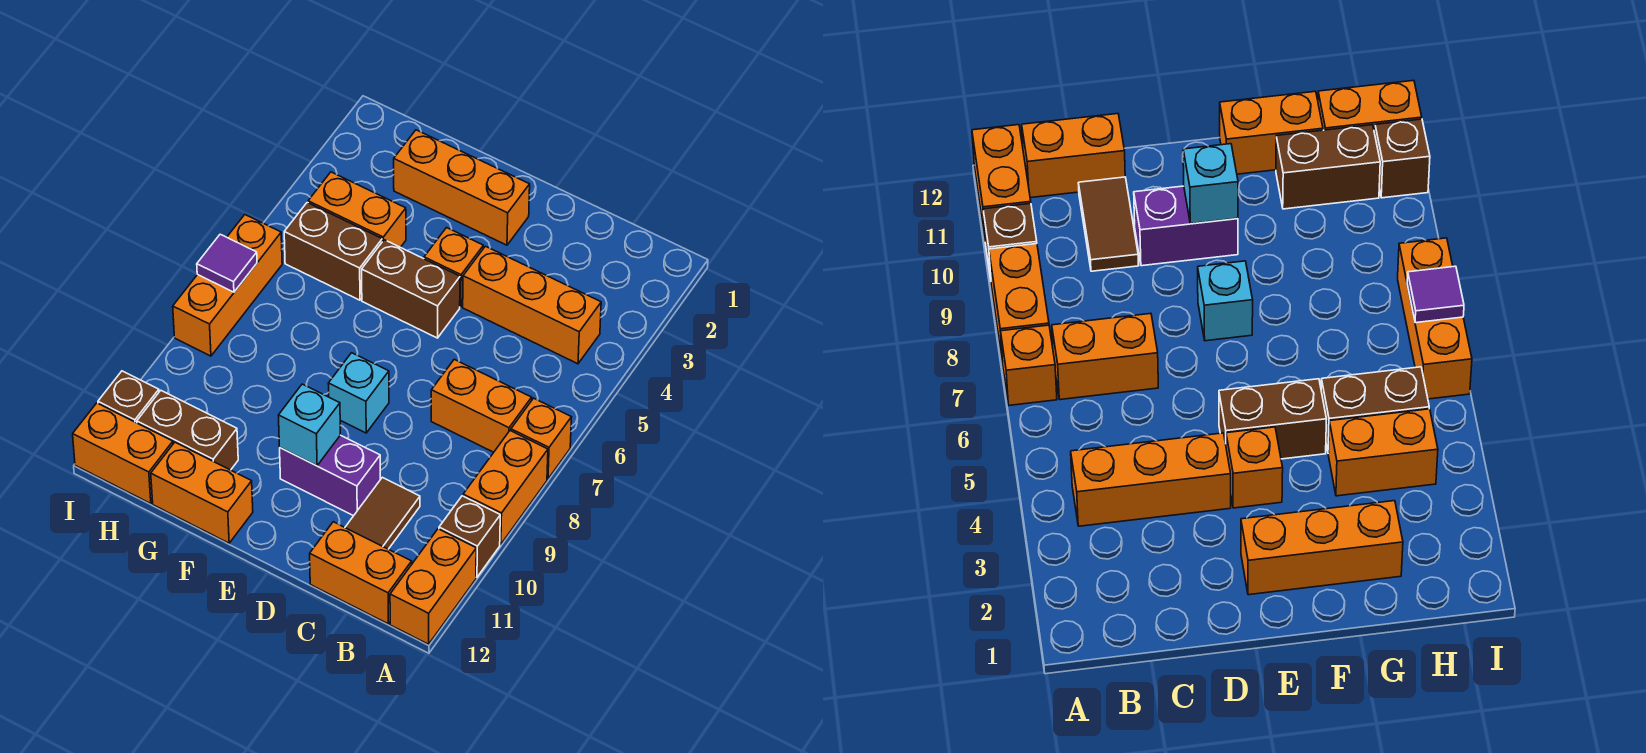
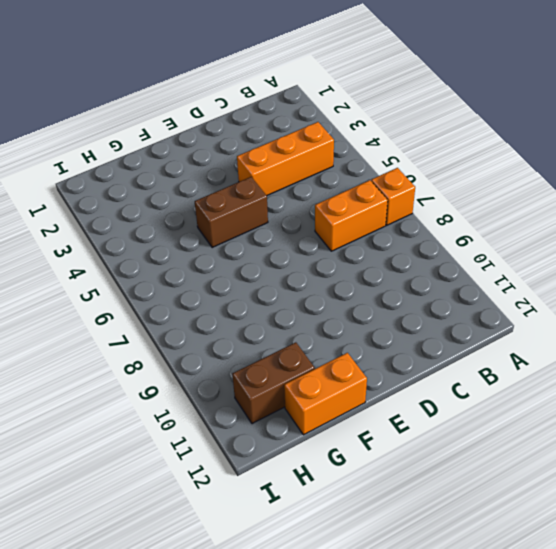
none -> orange 1x2 brick [463,431,548,544]
none -> brown 1x1 brick [439,496,500,577]
none -> orange 1x2 brick [390,529,476,644]

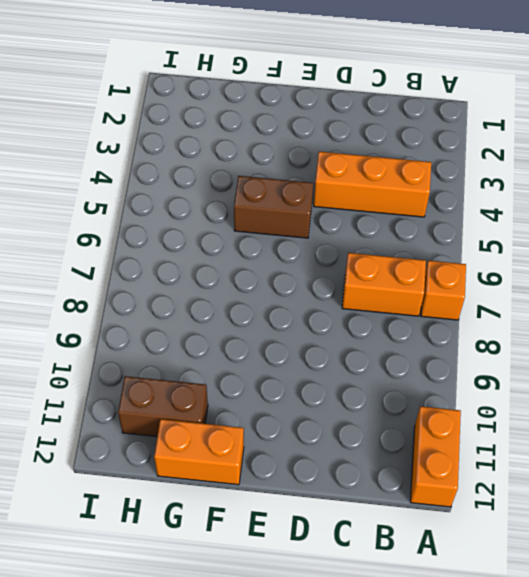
none -> orange 1x2 brick [463,431,548,544]
none -> brown 1x1 brick [439,496,500,577]
none -> orange 1x2 brick [310,522,412,624]

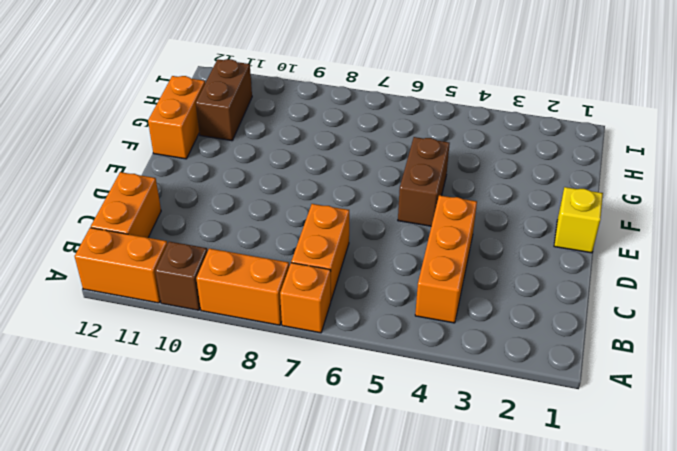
yellow 1x1 brick [554,187,603,253] -> none
none -> brown 1x2 tile [345,477,420,549]
none -> purple 1x2 brick [280,435,380,516]
none -> orange 1x3 brick [394,130,530,245]

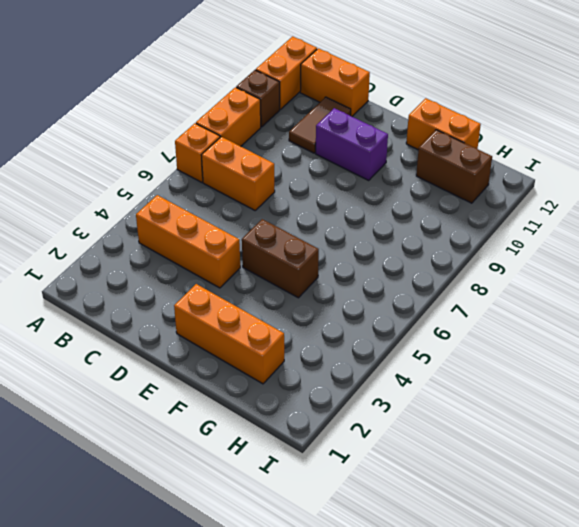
none -> orange 1x1 brick [424,228,483,307]
none -> cyan 1x1 brick [328,353,389,433]
none -> orange 1x2 brick [308,172,406,247]

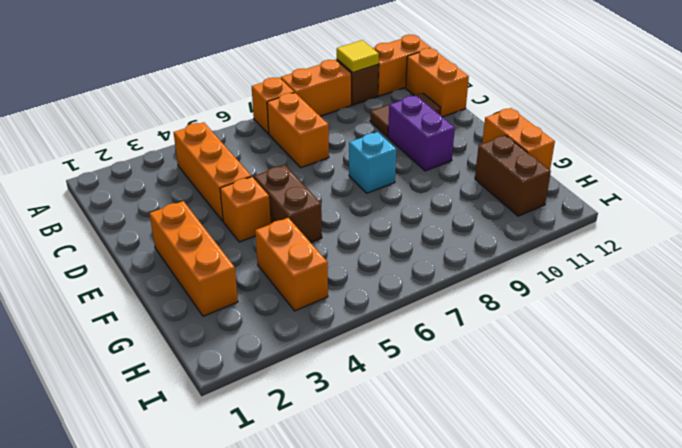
yellow 1x1 tile [337,40,379,73] -> none
none -> brown 1x2 brick [284,203,382,300]
none -> orange 1x2 brick [73,403,173,504]
none -> orange 1x3 brick [173,215,282,356]

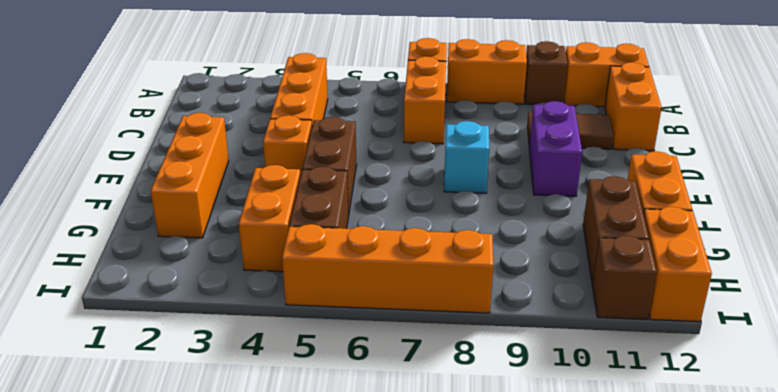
orange 1x4 brick [282,224,493,313] -> orange 1x3 brick [173,215,282,356]
none -> cyan 1x1 brick [279,384,341,466]
none -> purple 1x1 tile [197,234,257,292]

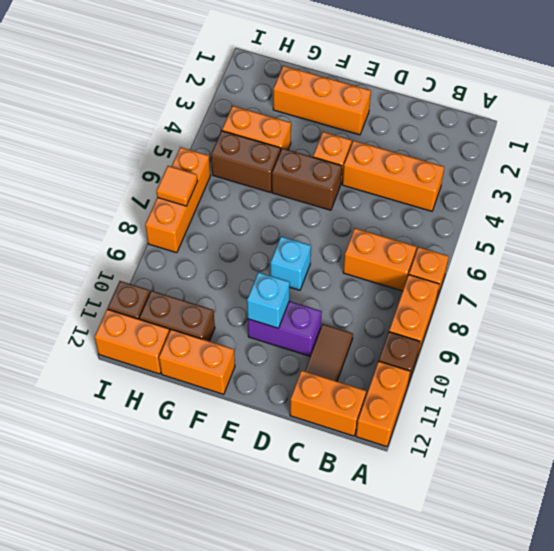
orange 1x1 tile [156,166,197,206] -> purple 1x1 tile [197,234,257,292]

